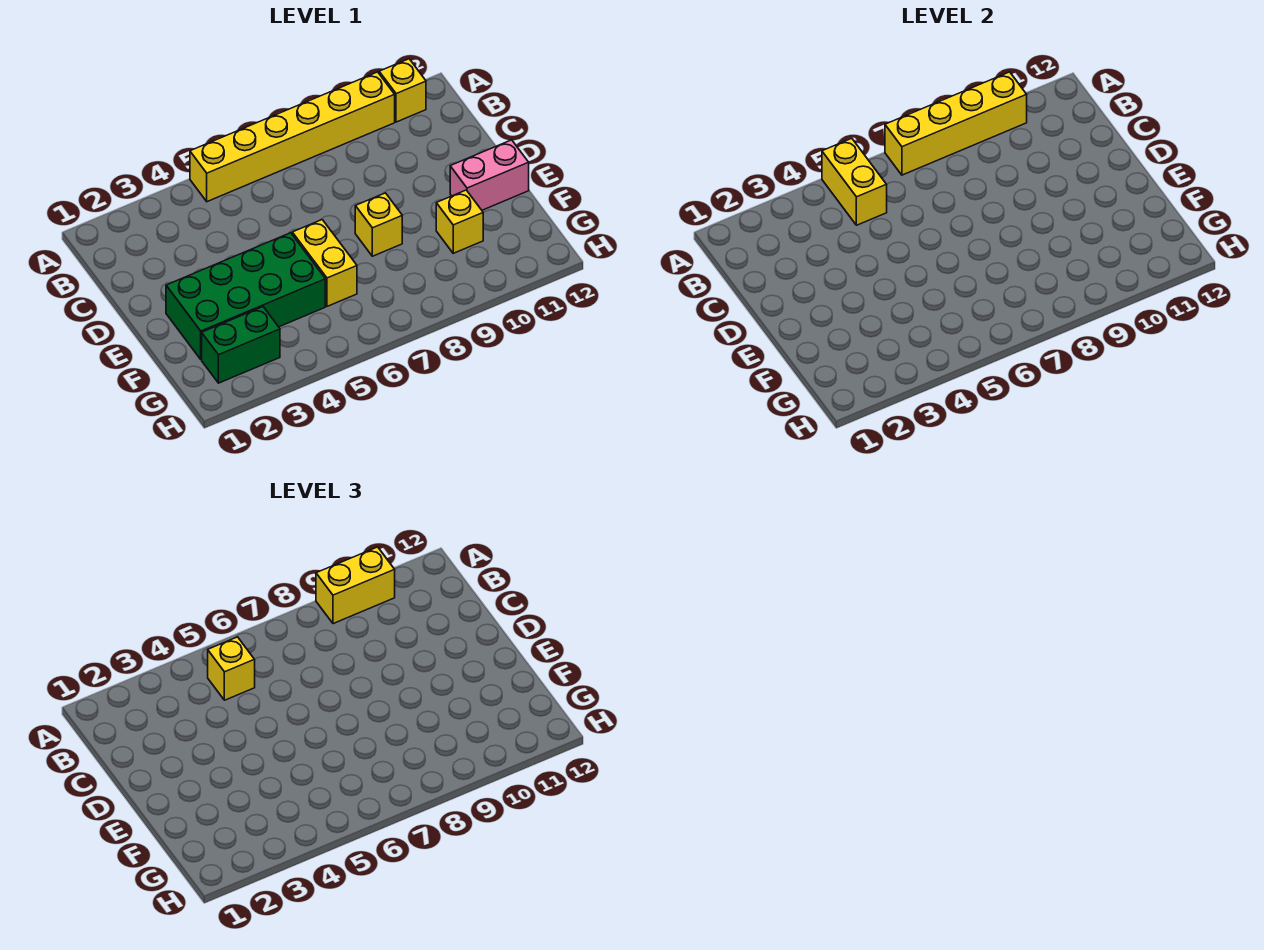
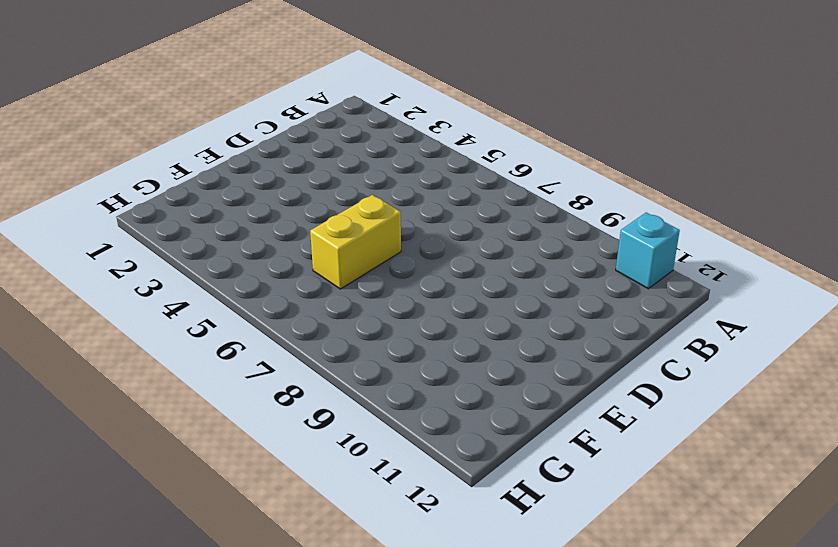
cyan 1x1 brick [616,212,680,289] -> yellow 1x1 brick [379,59,426,122]
none -> yellow 1x6 brick [190,72,395,202]
none -> green 2x4 brick [166,233,325,359]
none -> yellow 1x1 brick [355,193,402,256]

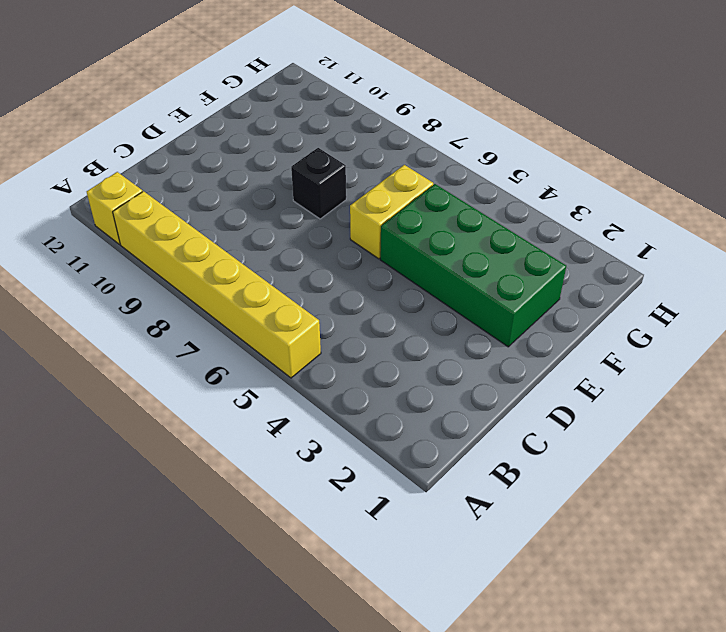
black 1x1 brick [291,148,346,219] -> yellow 1x1 brick [355,193,402,256]
none -> pink 1x2 brick [450,140,529,210]
none -> yellow 1x1 brick [436,190,483,253]
none -> green 1x2 brick [202,307,280,383]

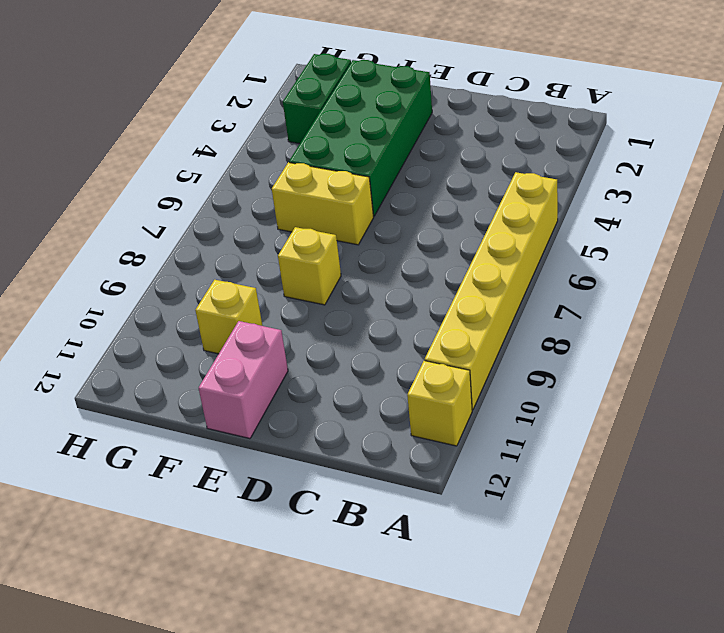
none -> yellow 1x2 brick [822,138,887,225]
none -> yellow 1x4 brick [885,72,1027,175]
none -> yellow 1x2 brick [316,547,395,624]

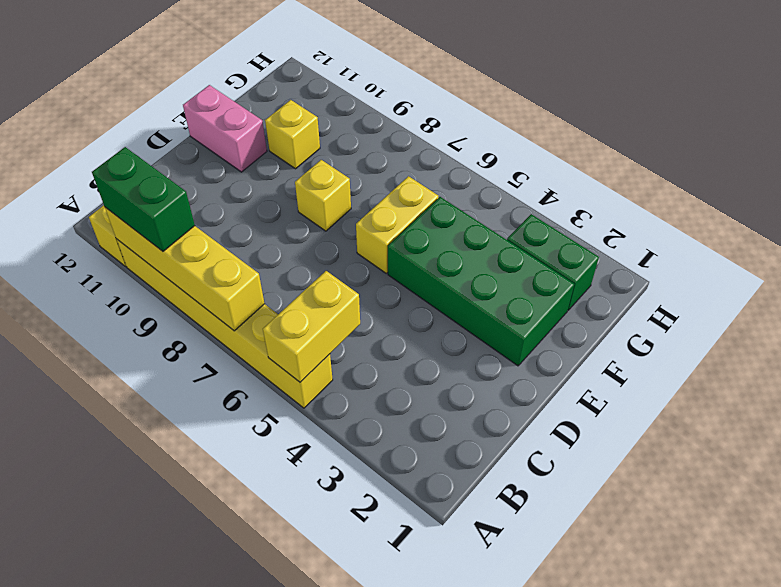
green 1x2 brick [92,147,195,251] -> yellow 1x2 brick [316,547,395,624]
none -> yellow 1x1 brick [208,637,255,700]

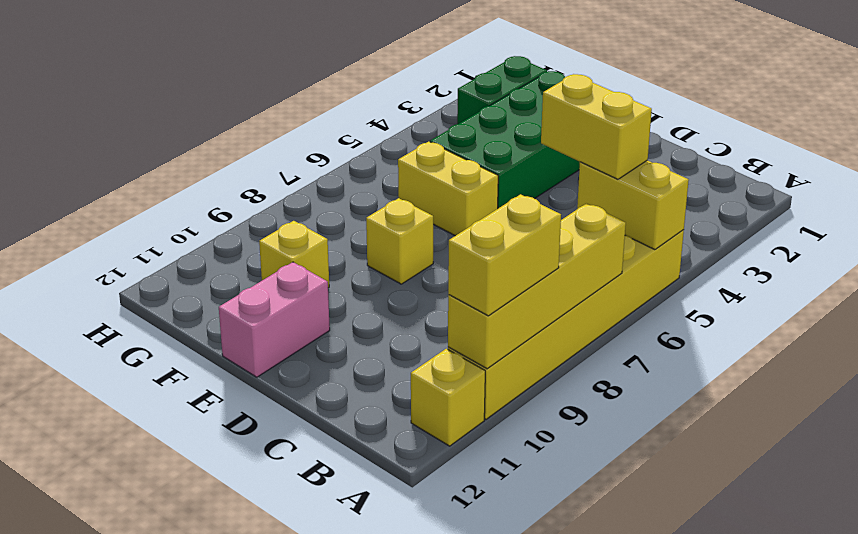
yellow 1x2 brick [541,74,652,179] -> yellow 1x1 brick [208,637,255,700]

